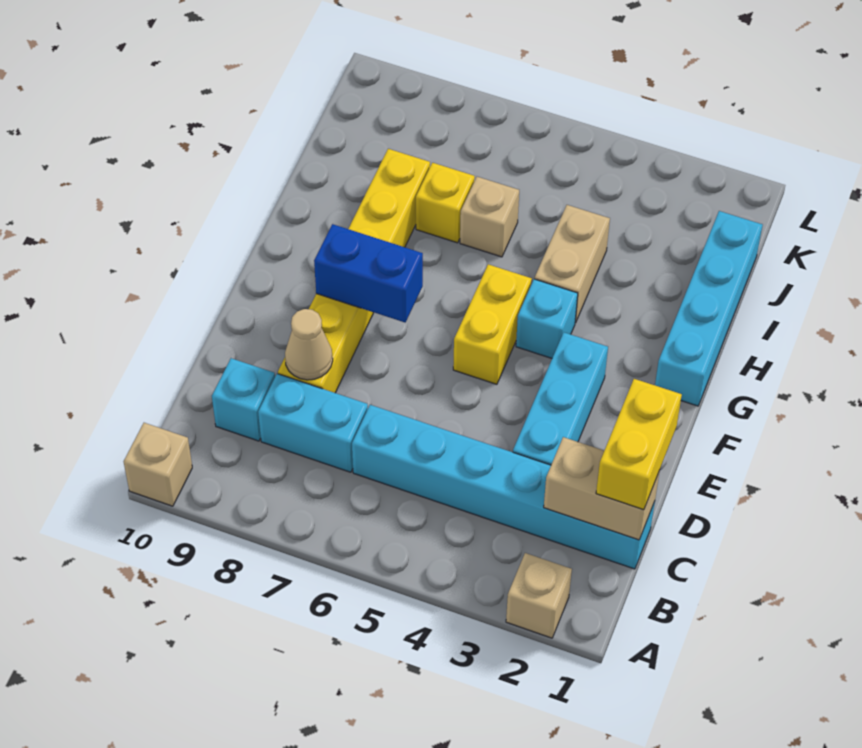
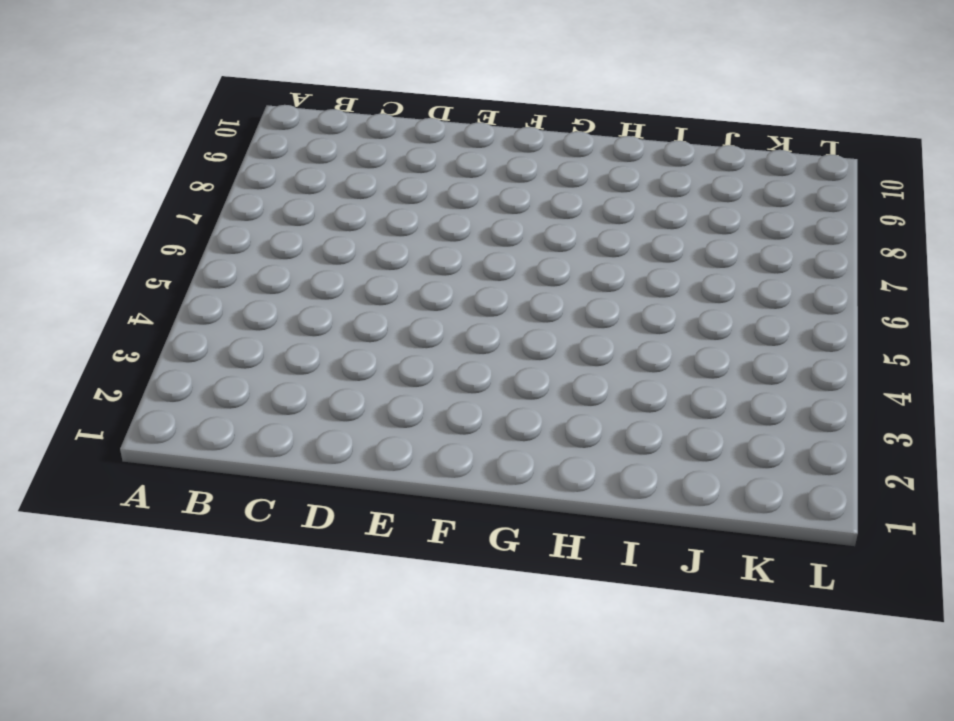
none -> tan 1x1 brick [506,553,572,638]
none -> tan 1x1 brick [124,423,192,506]
none -> cyan 1x6 brick [352,405,655,569]

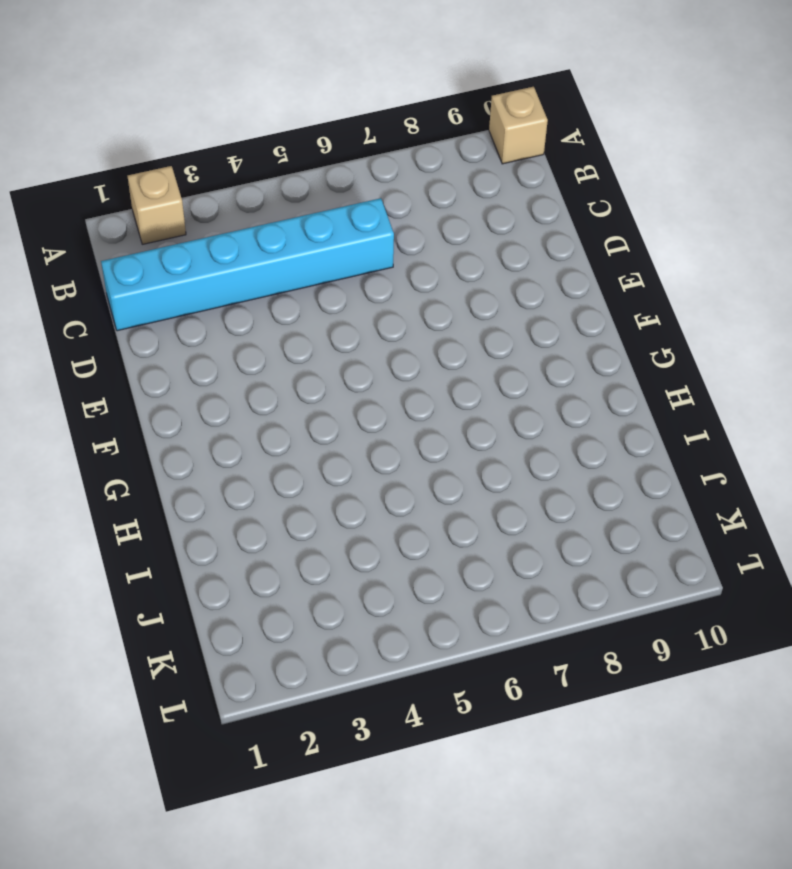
none -> cyan 1x2 brick [258,374,368,472]
none -> cyan 1x1 brick [212,358,275,441]
none -> cyan 1x3 brick [513,333,608,465]

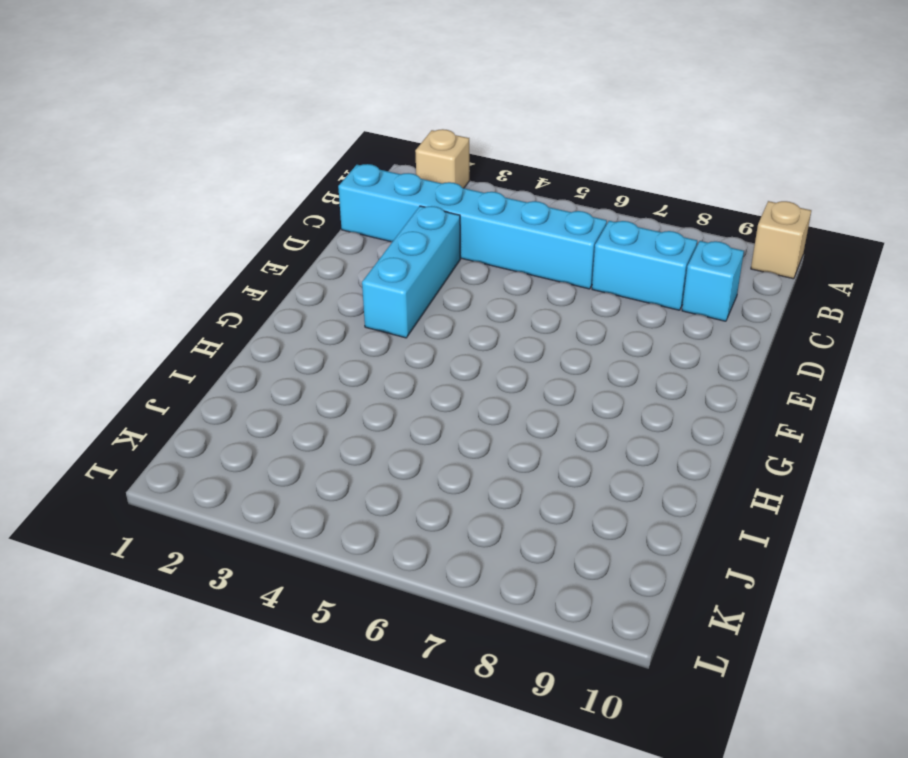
none -> yellow 1x6 brick [278,149,430,393]
none -> yellow 1x2 brick [453,264,532,384]
none -> cyan 1x4 brick [655,211,763,406]

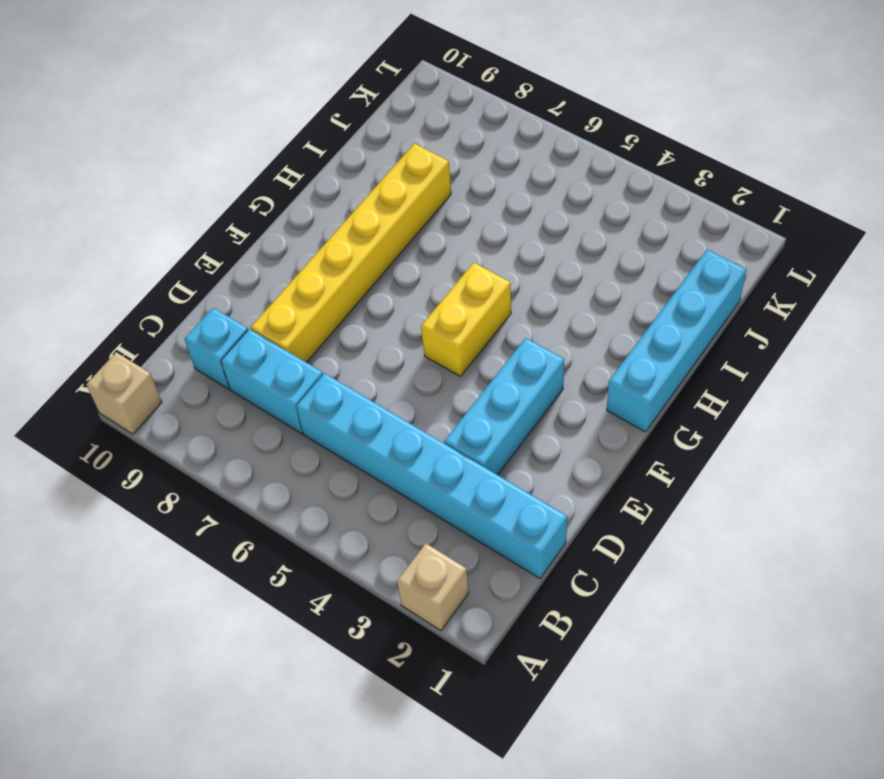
none -> cyan 1x1 brick [516,279,578,358]
none -> tan 1x2 brick [535,205,610,323]
none -> tan 1x1 brick [460,177,519,257]

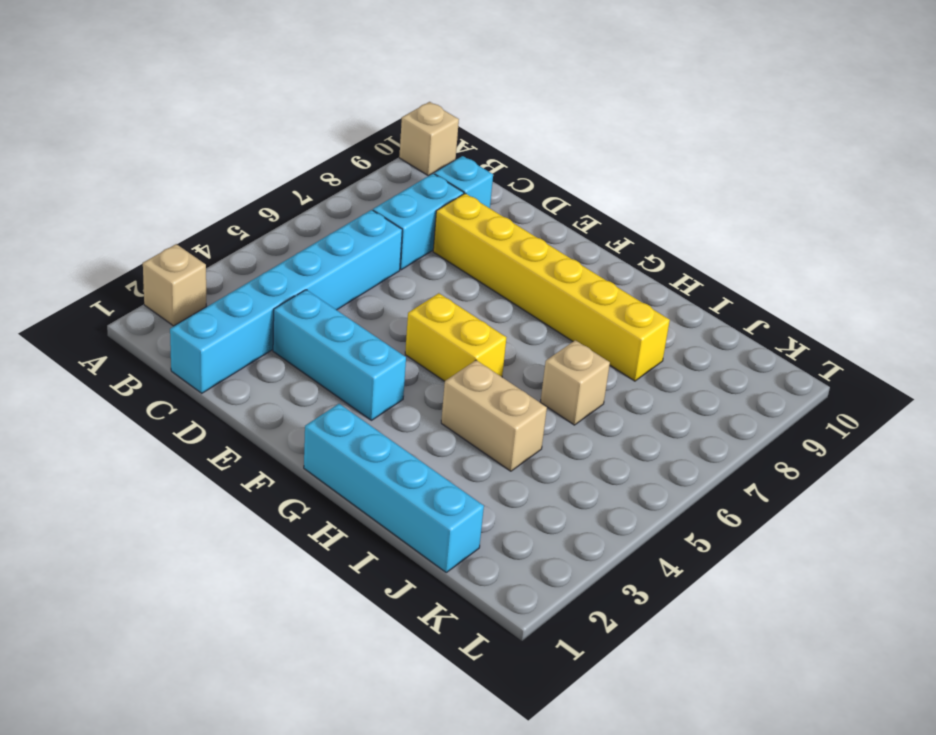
none -> cyan 1x1 brick [516,279,578,358]
none -> yellow 1x1 brick [416,163,475,243]
none -> tan 1x2 brick [544,437,660,540]

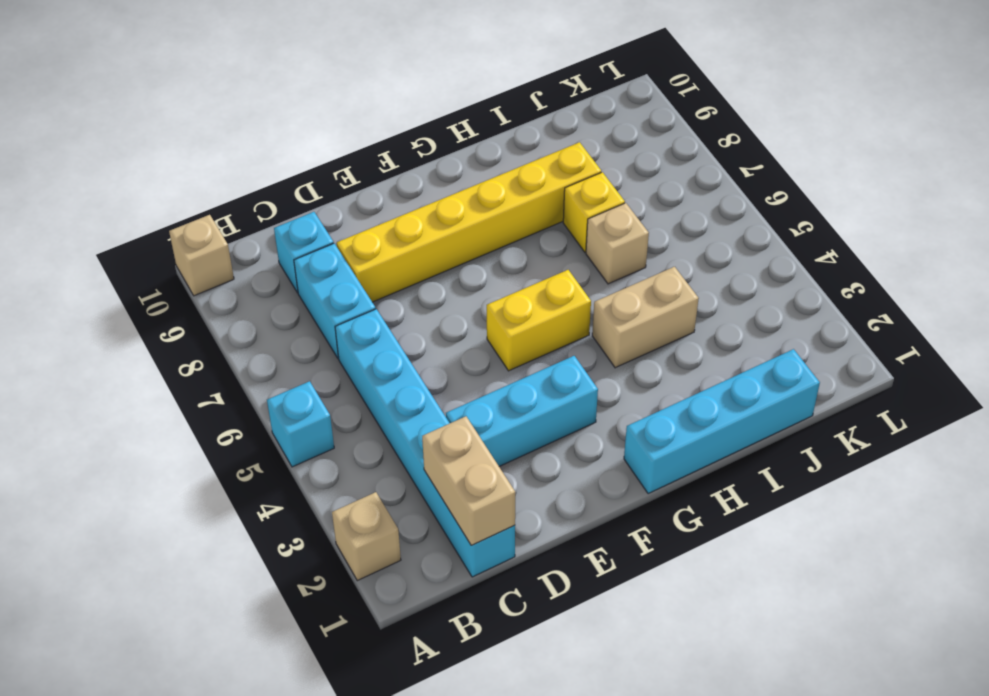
cyan 1x1 brick [267,381,334,467] -> cyan 1x1 brick moved to [516,279,578,358]
none -> tan 1x1 cone [285,309,333,380]
none -> blue 1x2 brick [314,224,423,322]
none -> yellow 1x2 brick [596,379,682,510]

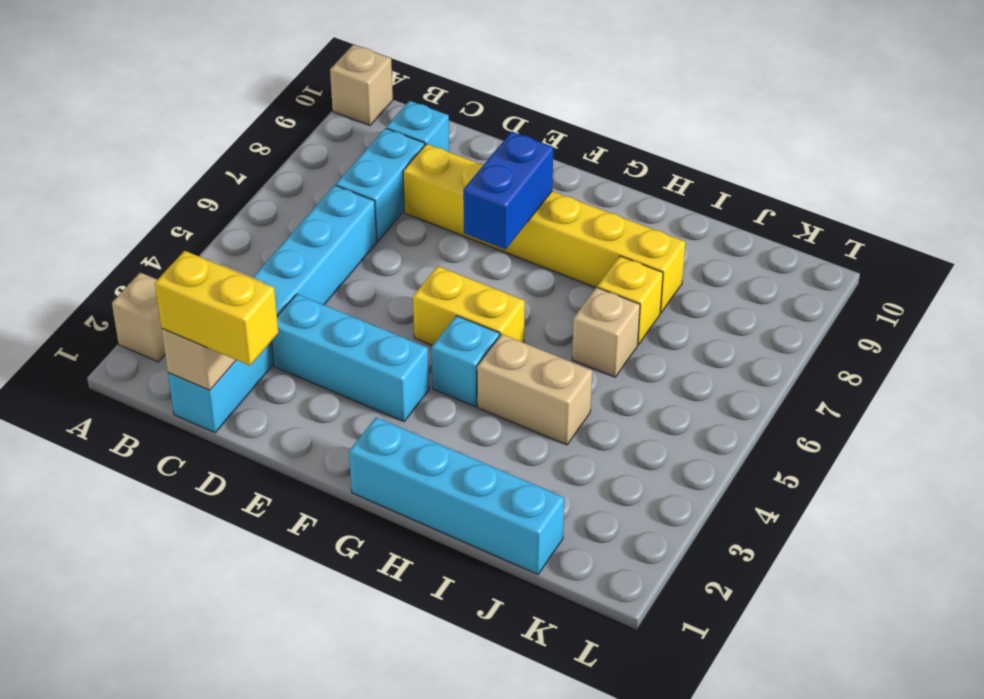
none -> tan 1x1 cone [285,309,333,380]

